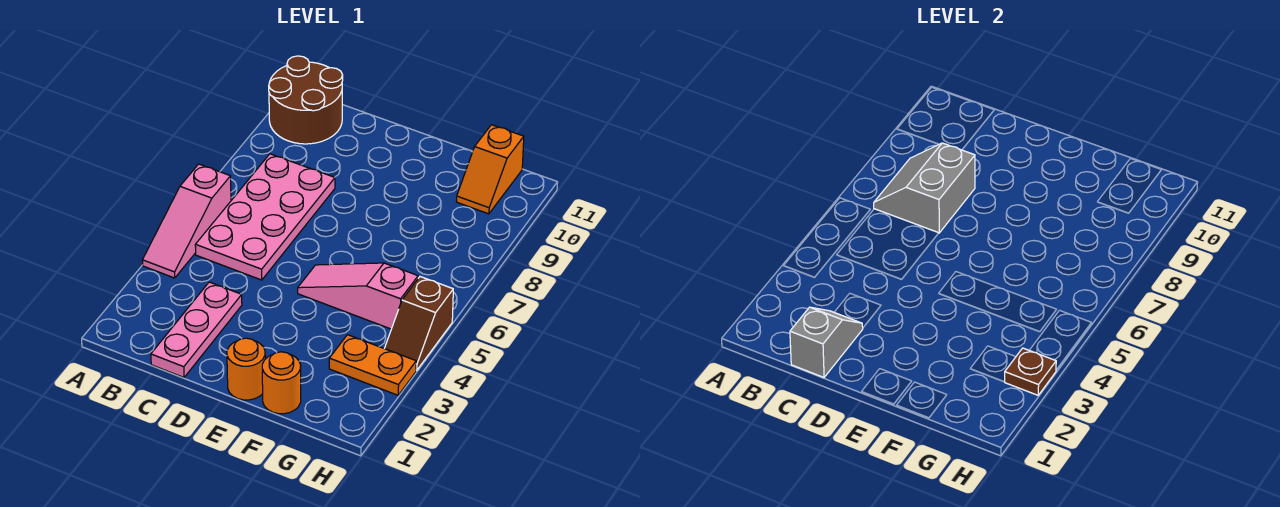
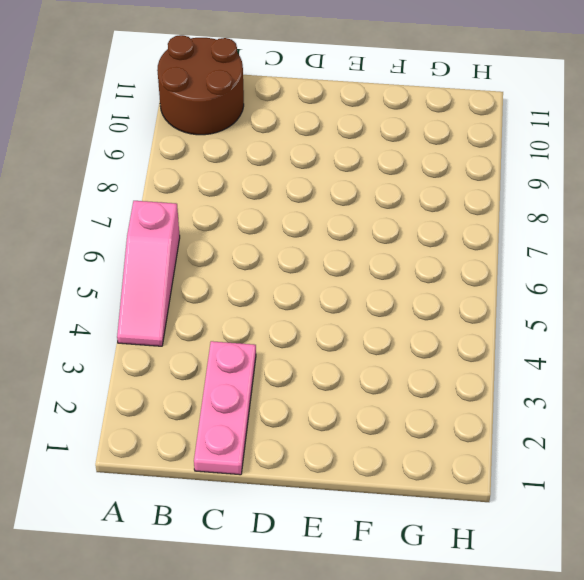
none -> pink 2x4 plate [195,154,335,280]
none -> orange 1x1 round brick [227,338,265,400]
none -> pink 1x3 slope [298,263,418,329]

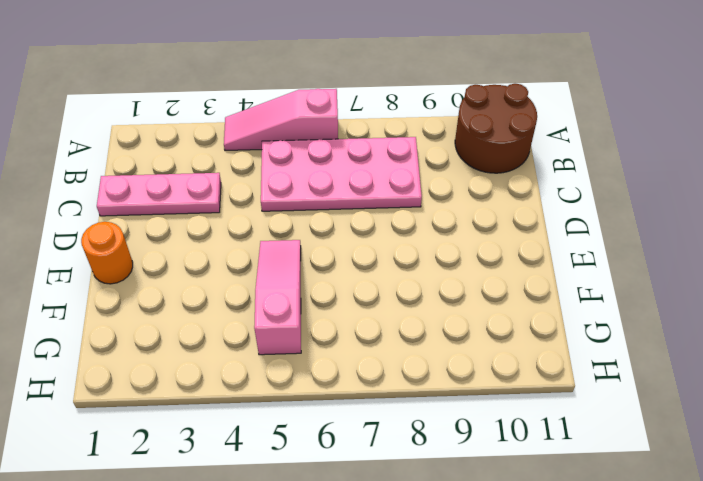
none -> orange 1x1 round brick [262,352,301,414]
none -> orange 1x2 plate [329,335,416,395]
none -> orange 1x2 slope [457,125,524,214]

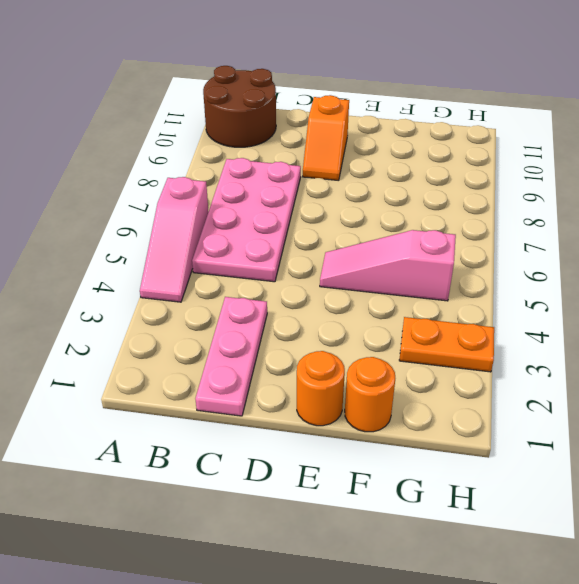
orange 1x2 slope [303,95,349,181] -> orange 1x2 slope moved to [457,125,524,214]
none -> brown 1x2 slope [384,277,453,370]
none -> grey 2x2 slope [874,143,975,233]
none -> grey 1x2 slope [790,307,863,377]

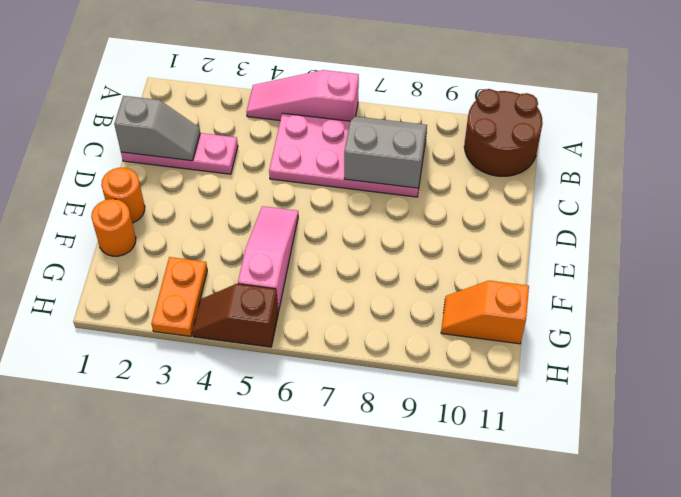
none -> brown 1x1 plate [1005,348,1056,395]

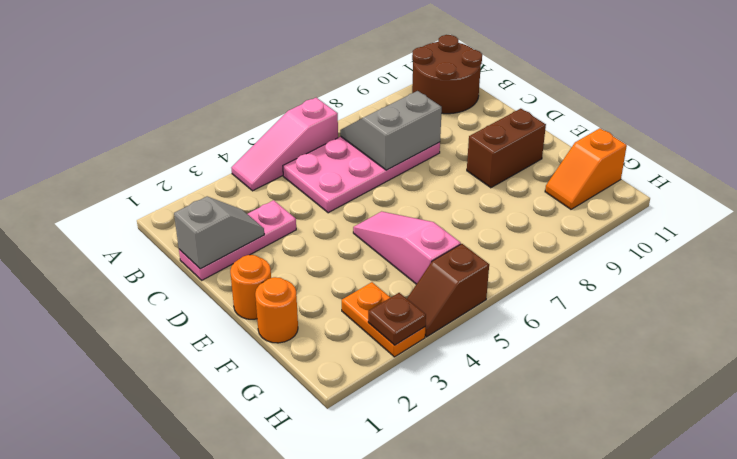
brown 1x2 brick [467,109,546,188] -> none

